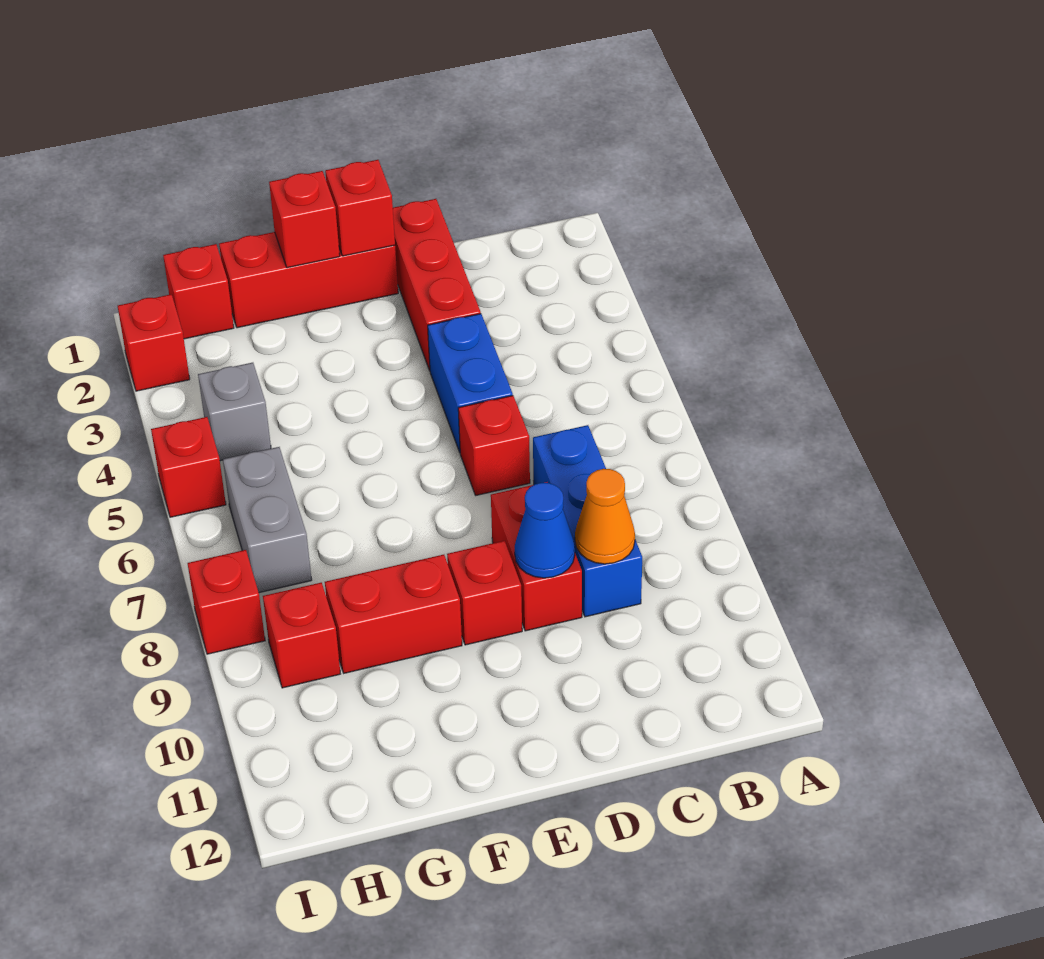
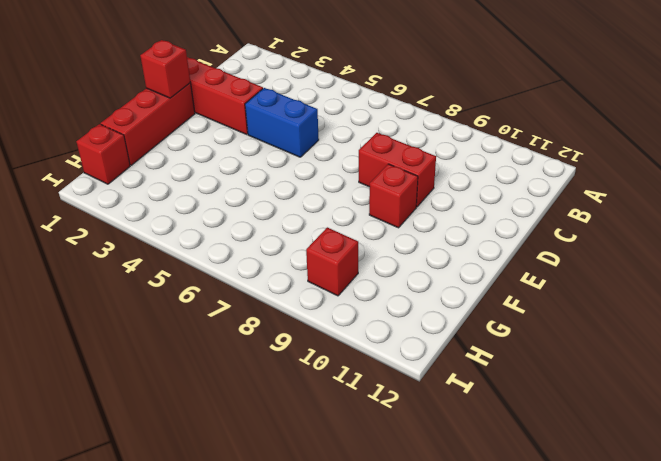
none -> blue 1x3 brick [533,425,642,617]
none -> red 1x1 brick [458,396,530,495]
none -> red 1x2 brick [325,555,462,673]

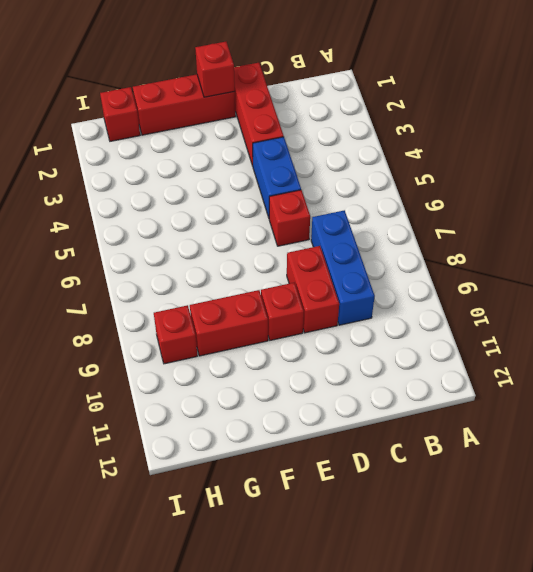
none -> grey 1x1 brick [198,363,271,461]
none -> grey 1x2 brick [223,447,312,593]
none -> red 1x1 brick [118,294,190,391]

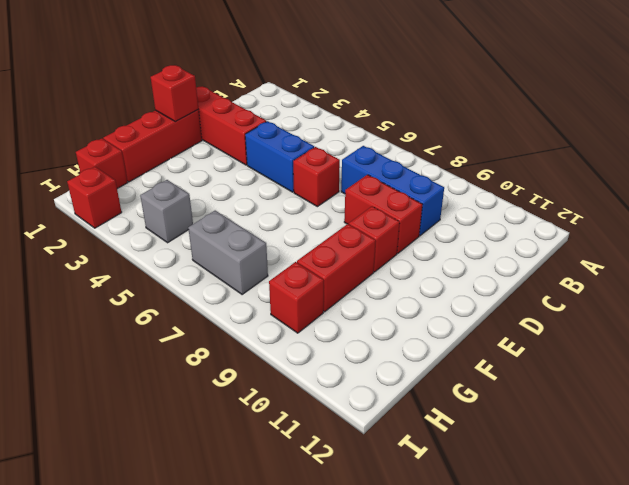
none -> red 1x1 brick [151,417,226,517]
none -> red 1x1 brick [188,550,265,654]
none -> orange 1x1 cone [575,469,635,564]

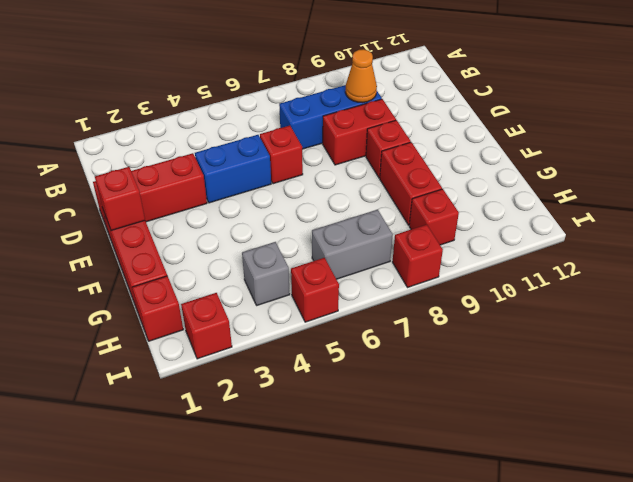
none -> blue 1x1 cone [515,483,575,578]
none -> red 1x1 brick [269,171,340,268]

